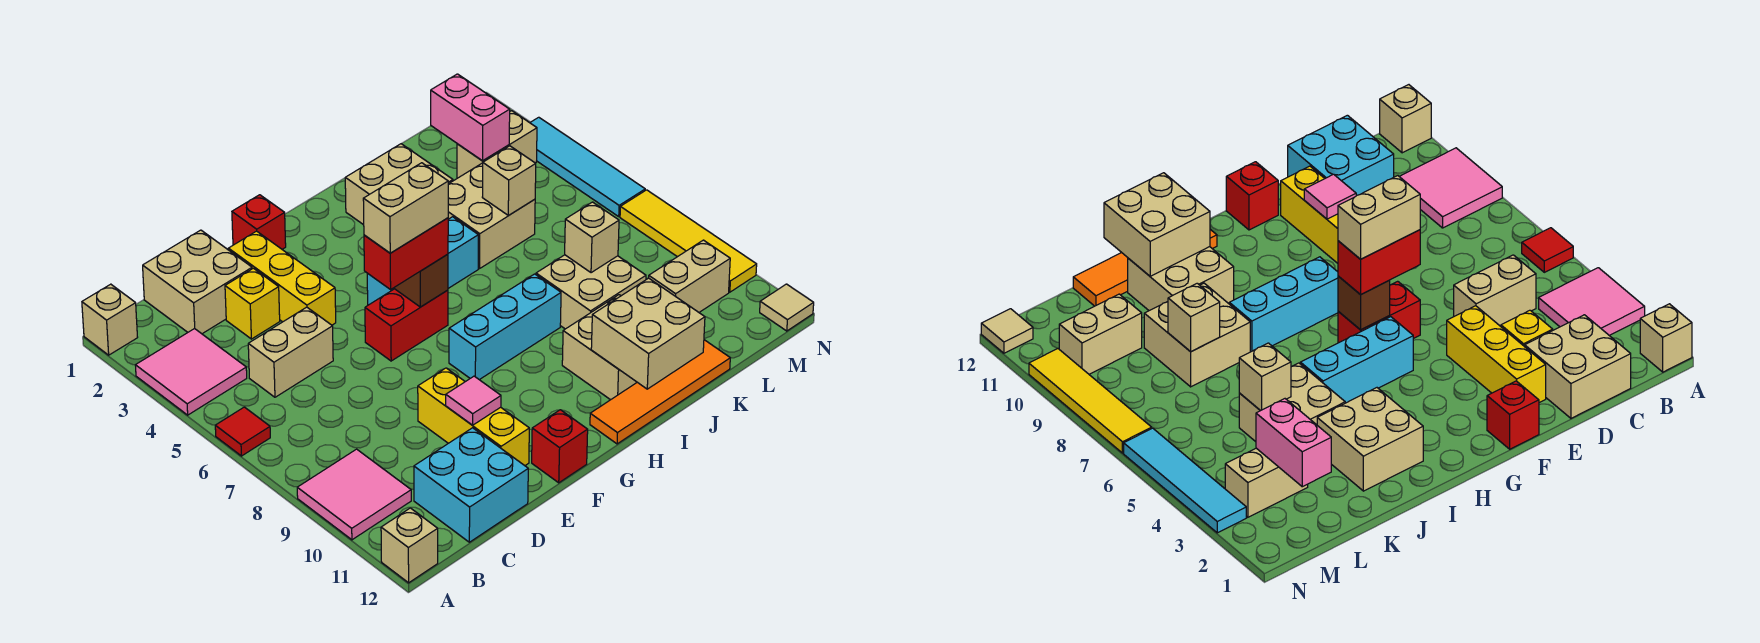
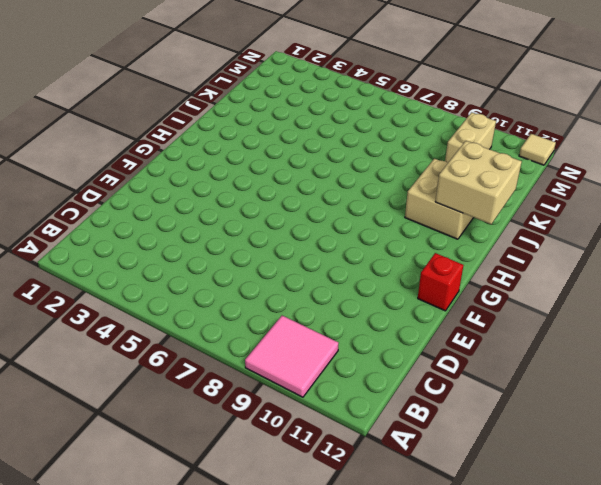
none -> tan 1x1 brick [82,284,138,355]
none -> pink 2x2 tile [135,328,247,415]
none -> red 1x1 tile [215,407,270,456]
none -> tan 1x1 brick [381,508,438,583]

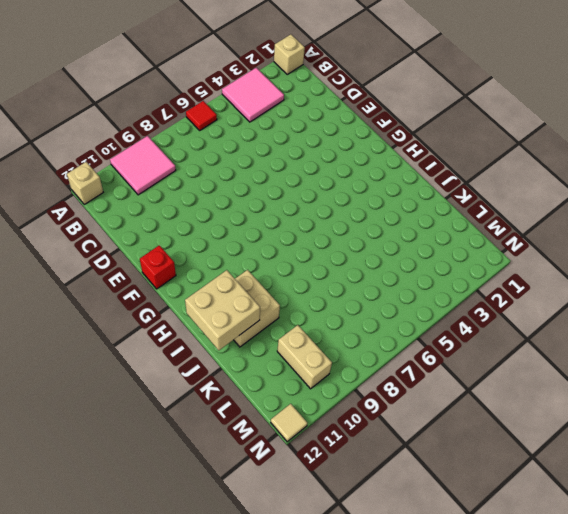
none -> tan 2x2 brick [143,230,252,334]
none -> tan 1x2 brick [248,307,333,397]
none -> cyan 2x2 brick [414,428,528,542]
none -> yellow 1x1 brick [225,268,280,339]

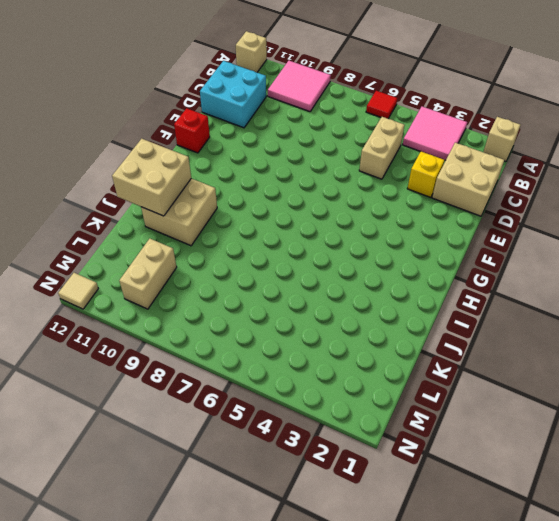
none -> yellow 1x3 brick [228,231,336,325]
none -> yellow 1x3 brick [418,368,529,466]
none -> red 1x1 brick [232,195,286,249]
none -> red 1x2 brick [365,289,448,361]

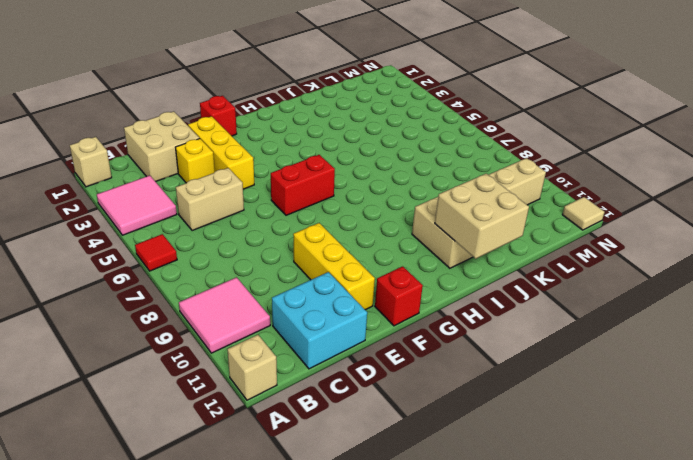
none -> cyan 1x3 brick [367,217,478,305]
none -> cyan 1x3 brick [449,274,561,380]
none -> orange 1x4 tile [590,340,730,444]
none -> tan 2x2 brick [345,144,453,225]

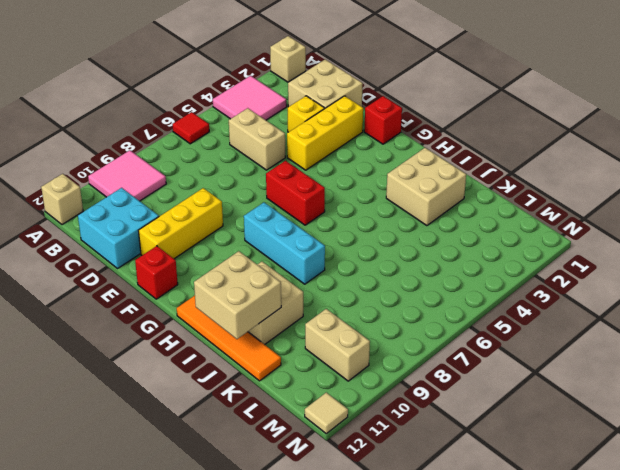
none -> cyan 1x3 brick [367,217,478,305]
none -> tan 2x2 brick [448,163,535,269]
none -> tan 2x2 brick [536,255,646,329]
none -> tan 1x2 brick [457,111,537,178]

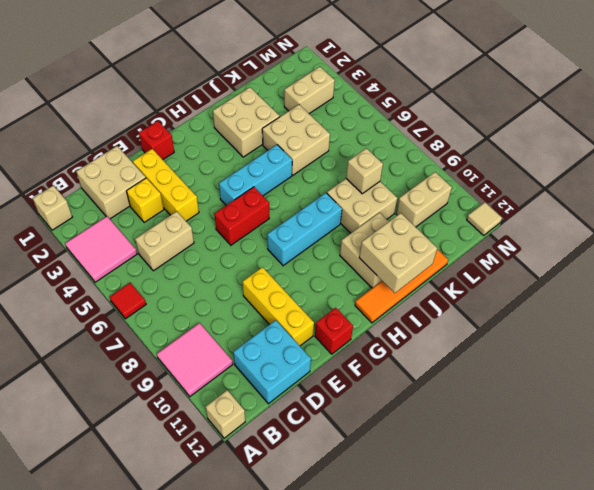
none -> cyan 1x4 tile [530,117,645,216]
none -> yellow 1x4 tile [620,190,757,292]
none -> pink 1x1 tile [446,376,501,425]
none -> brown 1x1 brick [394,254,448,307]

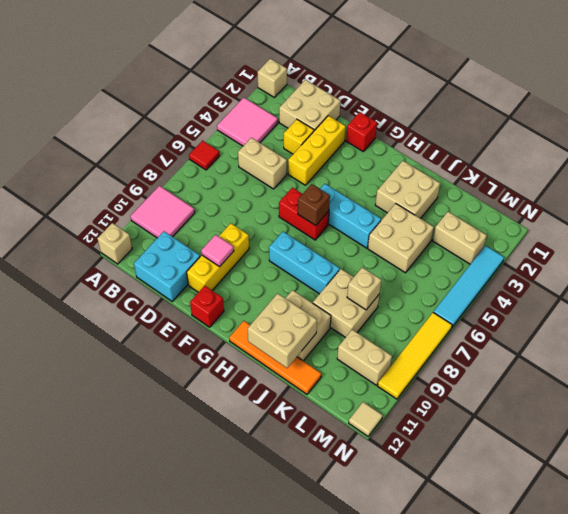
none -> tan 1x1 brick [482,146,536,216]
none -> pink 1x2 brick [431,74,510,161]
none -> red 1x2 brick [364,218,448,289]
none -> tan 1x2 brick [363,163,448,253]

